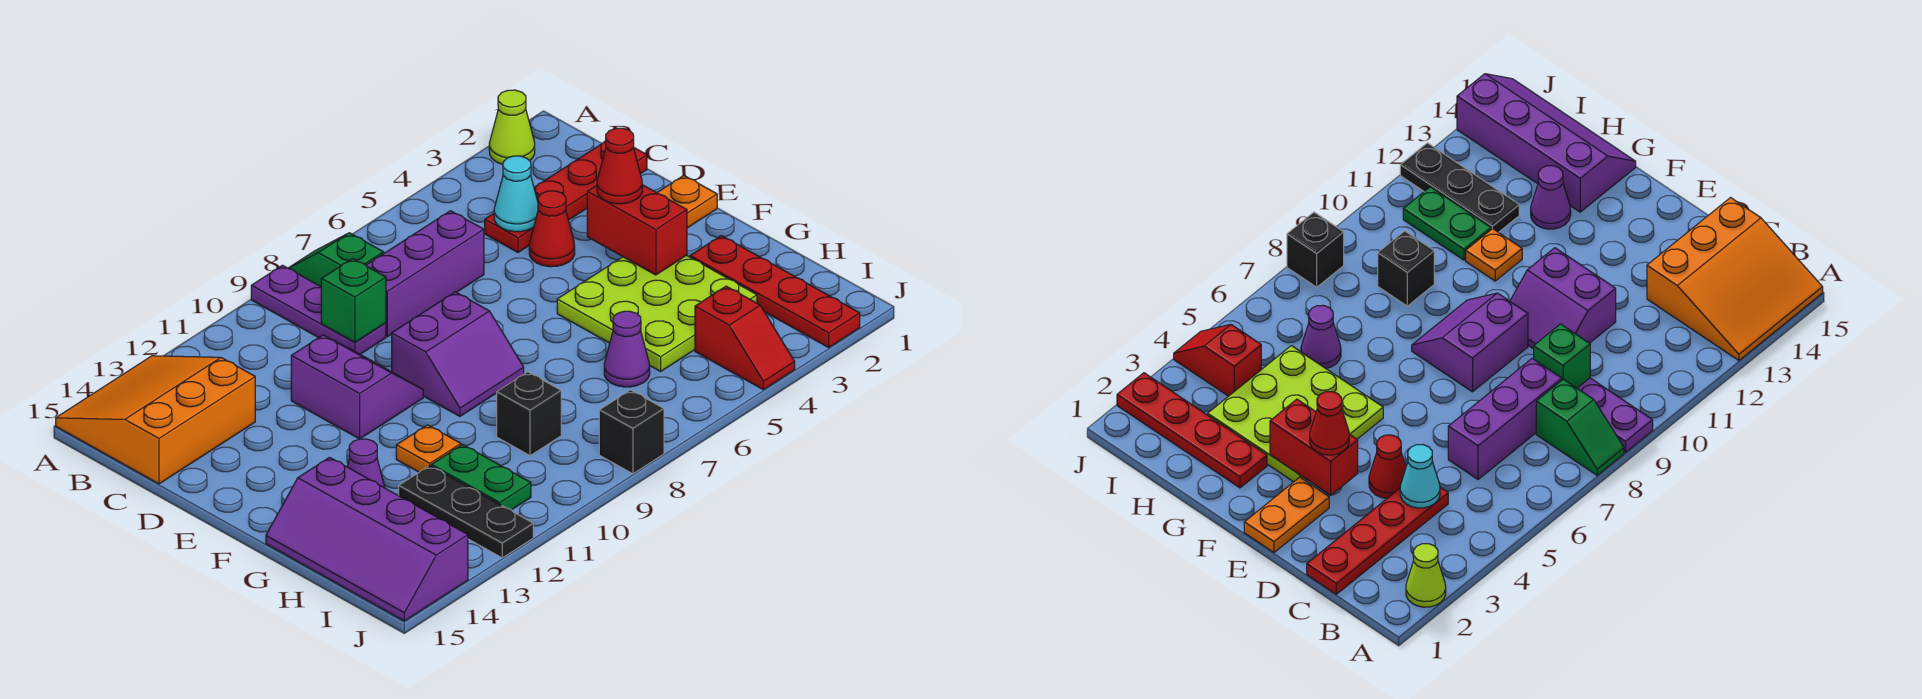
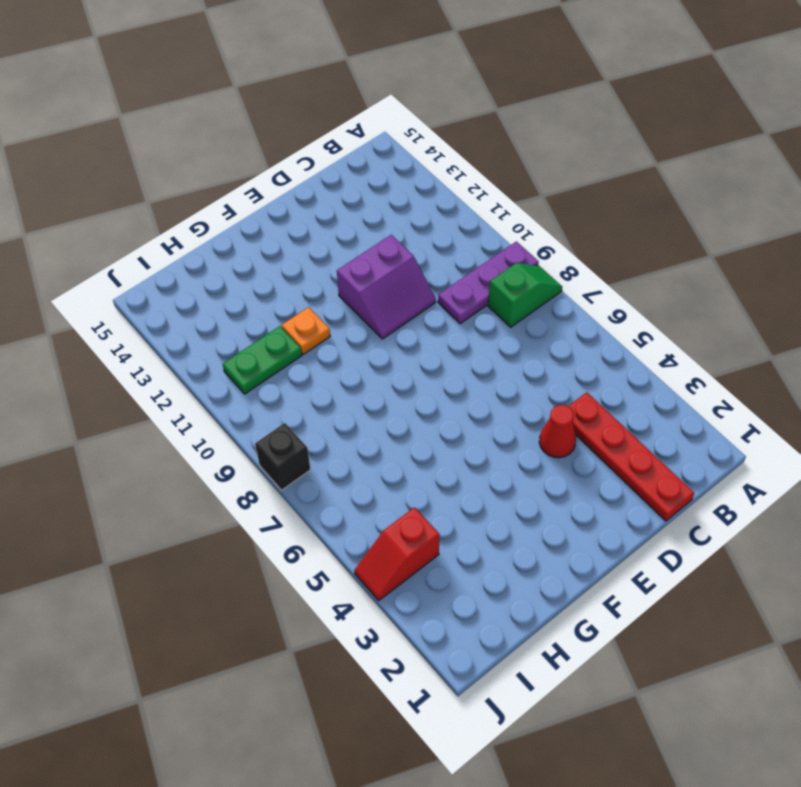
none -> lime 1x1 cone [489,90,535,165]
none -> orange 3x3 slope [56,356,255,484]
none -> purple 1x3 brick [366,211,484,337]

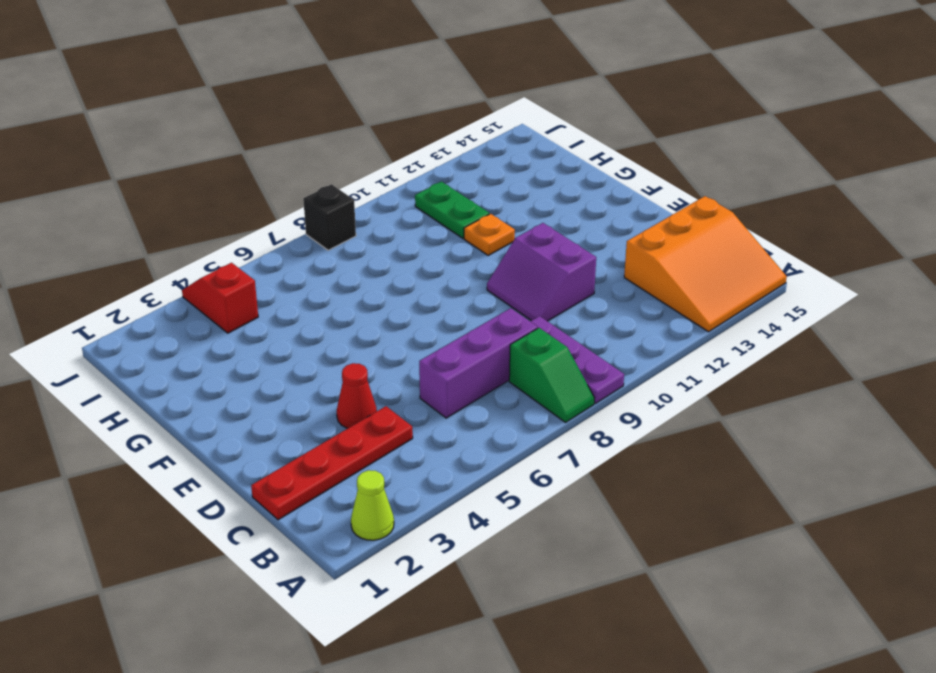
none -> orange 1x2 plate [657,175,717,228]
none -> purple 2x2 slope [392,292,524,416]
none -> lime 3x3 plate [557,255,757,371]

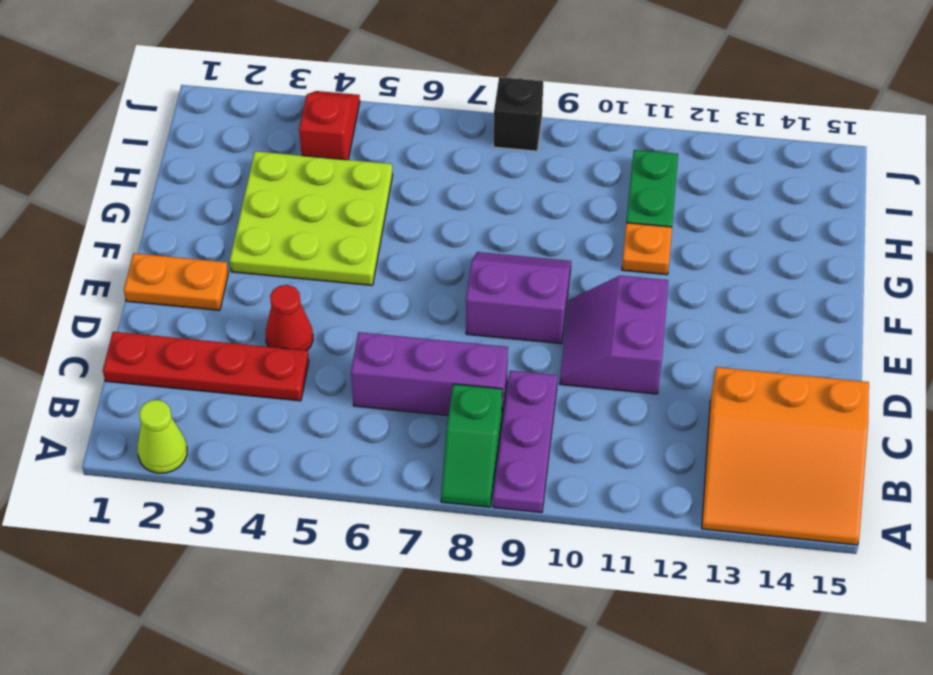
none -> red 1x4 plate [690,236,860,347]
none -> purple 1x1 cone [347,439,385,488]
none -> purple 2x4 slope [266,457,468,621]

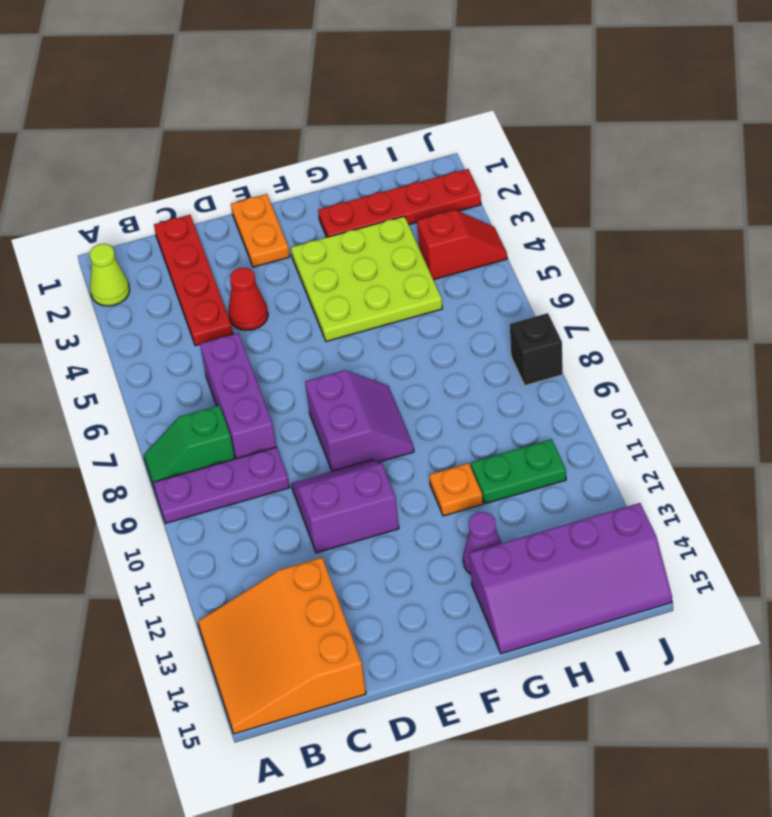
none -> purple 1x1 cone [604,311,650,387]
none -> black 1x1 brick [497,372,561,456]
none -> black 1x3 plate [399,466,533,558]

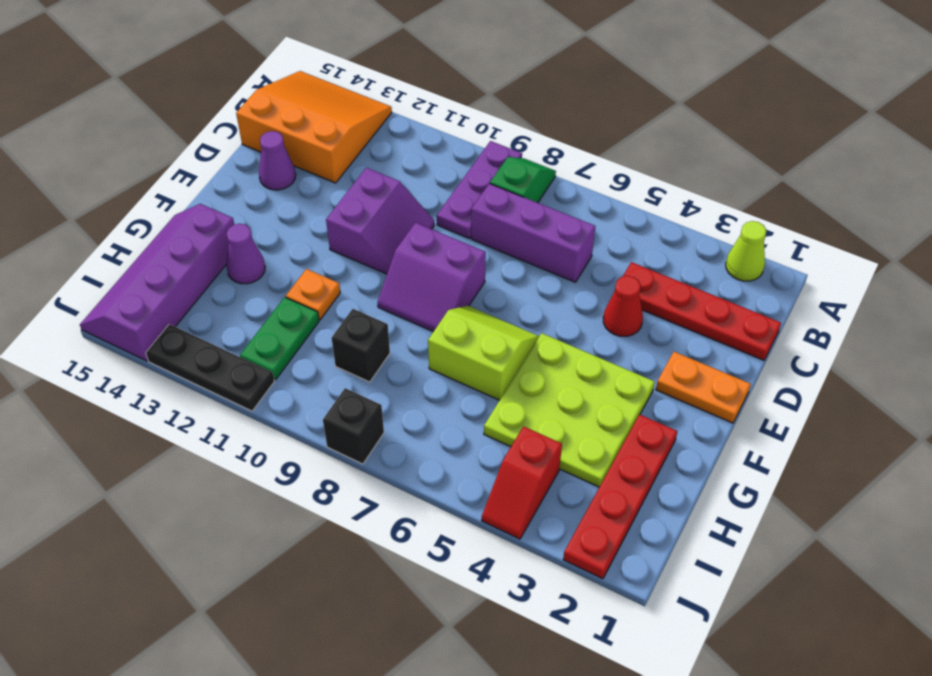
purple 1x1 cone [259,131,296,190] -> purple 1x1 cone moved to [604,311,650,387]
lime 2x2 slope [428,306,539,400] -> none
black 1x3 plate [146,324,274,411] -> black 1x3 plate turned to [399,466,533,558]
none -> cyan 1x1 cone [494,156,538,232]
none -> green 1x1 brick [321,259,386,342]
none -> red 1x2 brick [587,185,687,275]

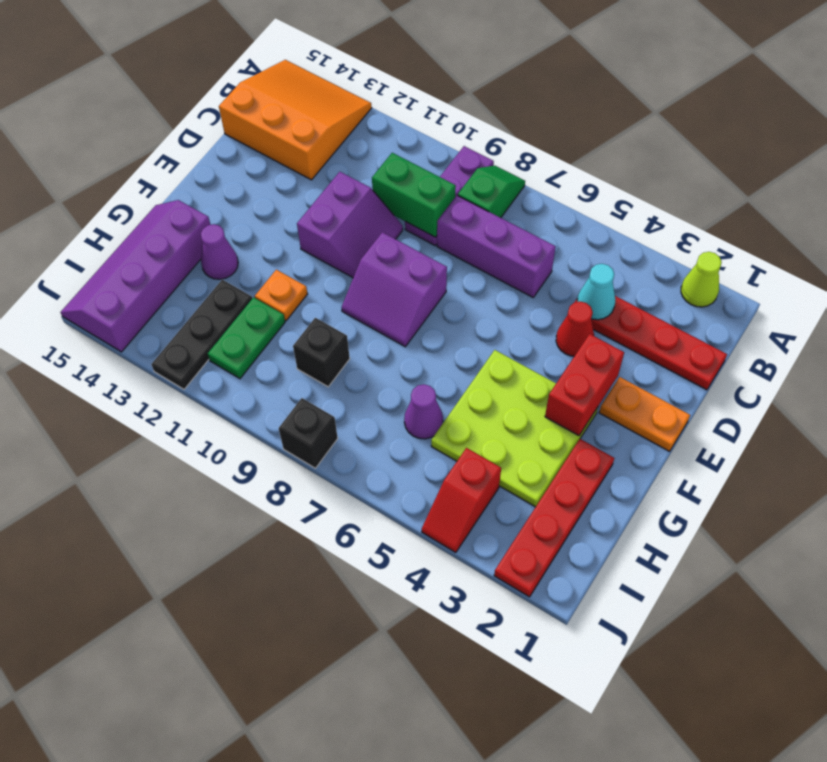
green 1x2 brick [372,153,456,237] -> green 1x1 brick [321,259,386,342]
none -> red 1x1 cone [597,128,642,204]

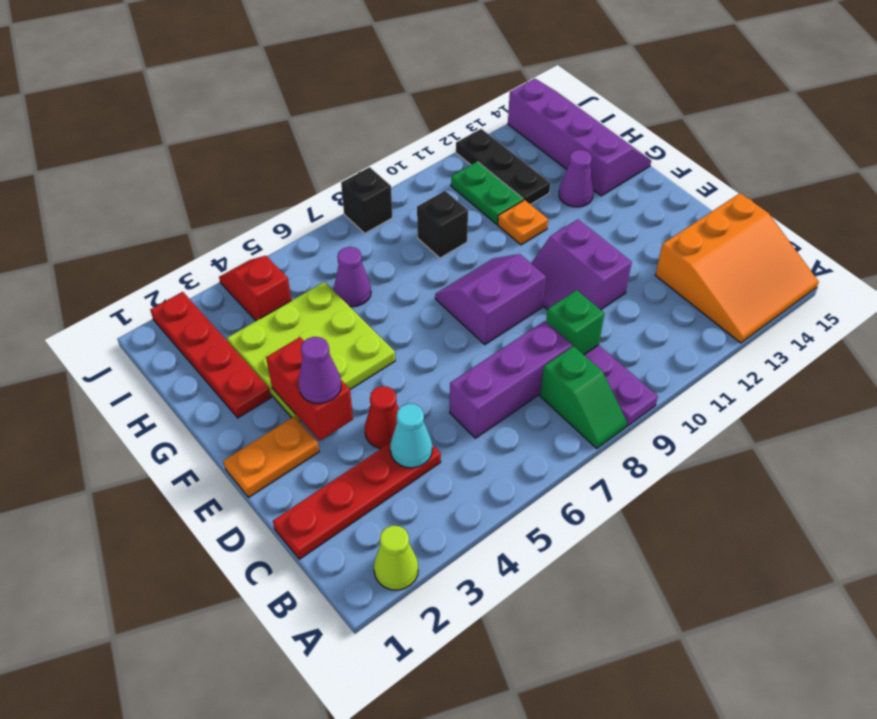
purple 1x1 cone [298,337,341,404] -> red 1x1 cone [597,128,642,204]

